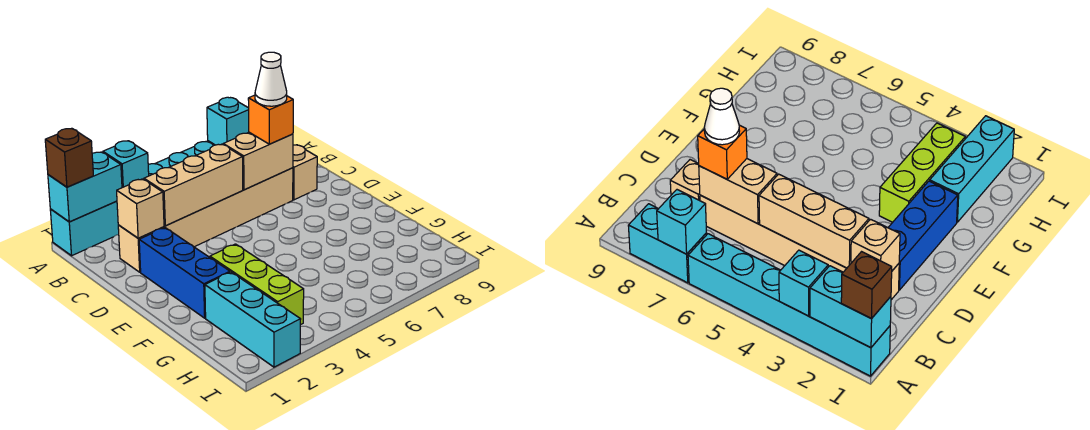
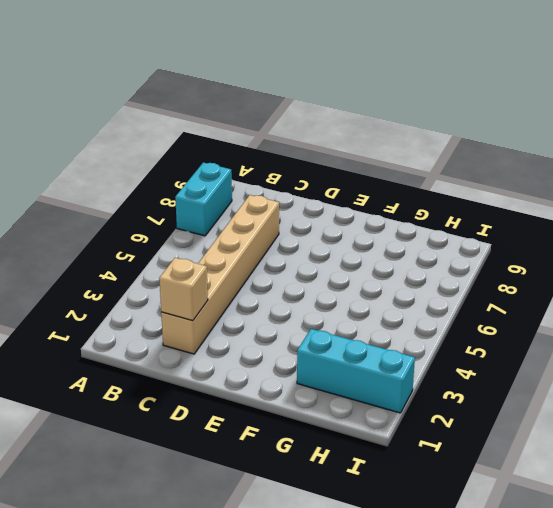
none -> cyan 1x6 brick [50,141,214,256]
none -> tan 1x1 brick [293,145,317,200]
none -> blue 1x3 brick [139,228,230,318]

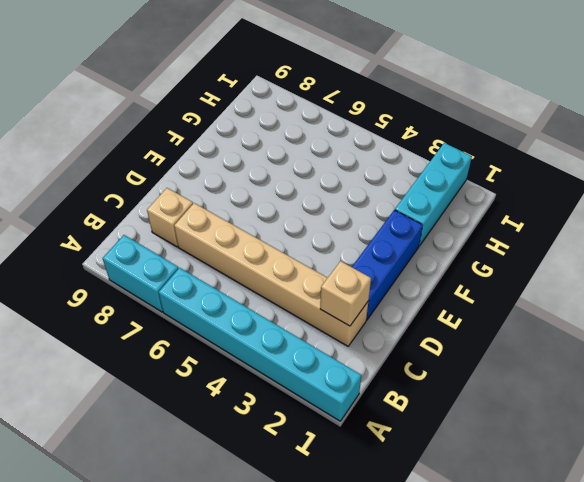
none -> lime 1x3 brick [210,244,304,325]
none -> cyan 1x2 brick [48,152,122,222]
none -> cyan 1x1 brick [103,141,149,188]

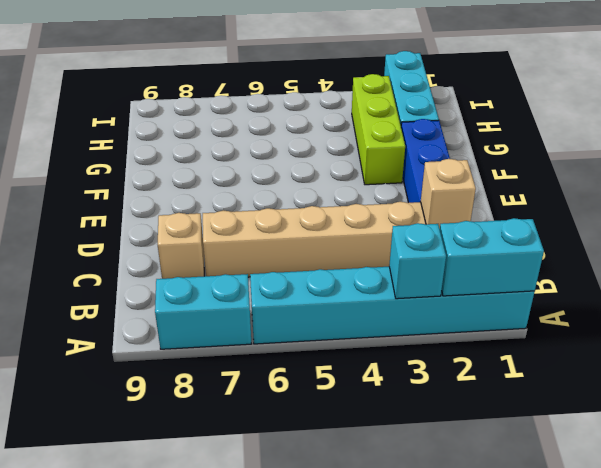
none -> cyan 1x1 brick [207,97,249,145]
none -> tan 1x3 brick [144,144,243,226]
none -> tan 1x2 brick [223,132,293,190]

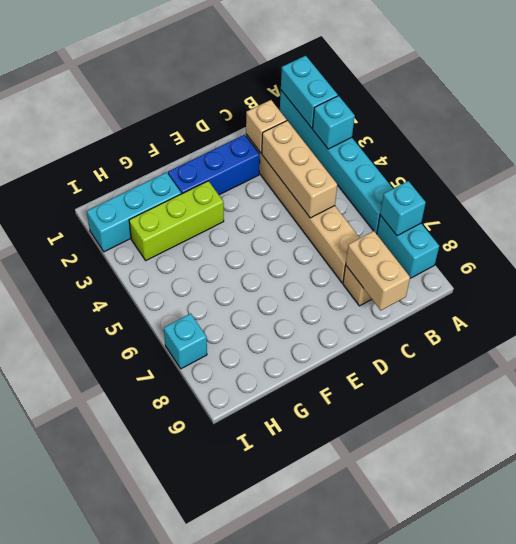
tan 1x2 brick [346,231,410,310] -> tan 1x2 brick moved to [223,132,293,190]
cyan 1x1 brick [164,314,207,369] -> none
none -> brown 1x1 brick [45,129,93,187]
none -> orange 1x1 brick [248,95,293,144]
none -> white 1x1 cone [255,52,287,106]

